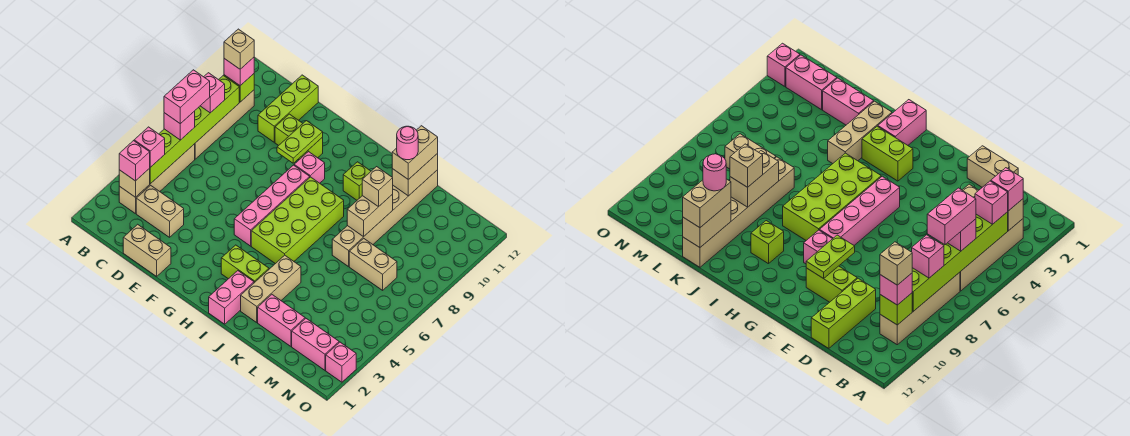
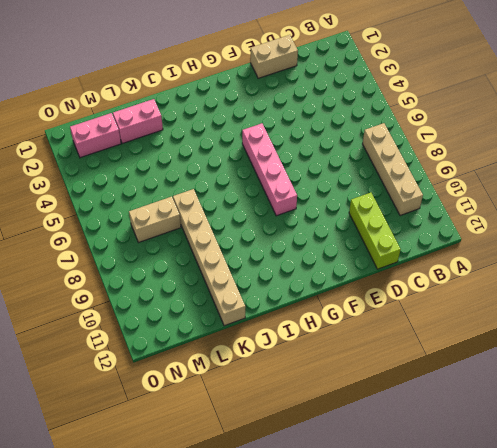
none -> tan 1x4 brick [119,144,195,214]
none -> tan 1x2 brick [136,185,184,237]
none -> lime 1x2 brick [275,114,323,160]
none -> pink 1x1 brick [294,151,325,183]

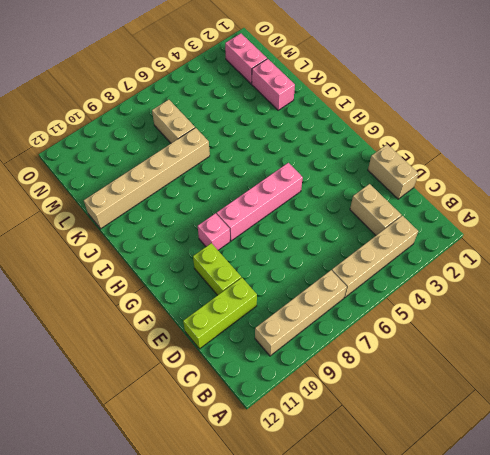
none -> lime 1x2 brick [221,245,269,283]
none -> lime 2x4 brick [251,177,344,264]
none -> pink 1x2 brick [209,271,254,324]
none -> lime 1x1 brick [343,162,371,200]

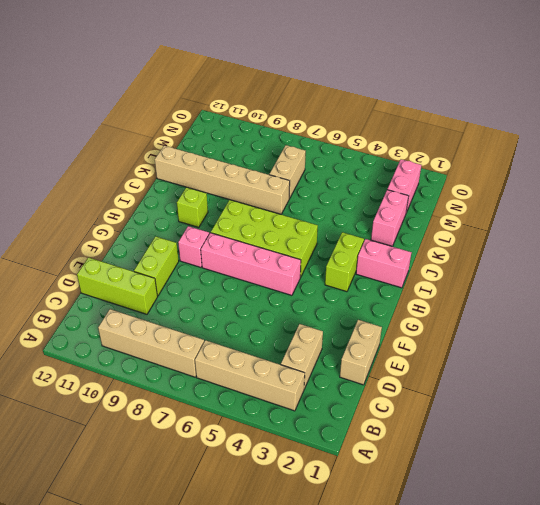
none -> tan 1x3 brick [241,255,301,322]
none -> pink 1x1 brick [326,342,356,382]
none -> tan 1x1 brick [119,168,150,197]
none -> lime 1x6 brick [150,76,239,184]

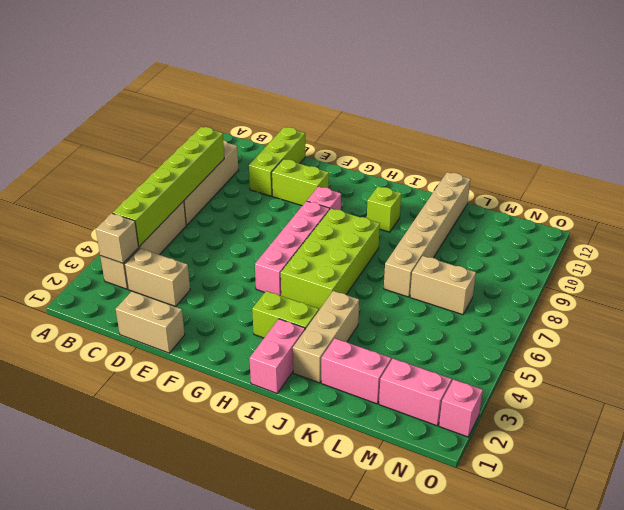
none -> lime 1x1 brick [224,74,254,102]
none -> lime 1x2 plate [277,121,323,163]
none -> tan 1x2 brick [347,194,393,237]
none -> tan 1x2 brick [392,153,438,196]

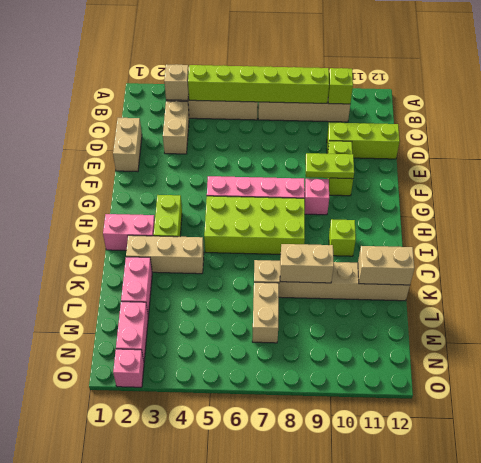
none -> pink 1x1 brick [119,141,150,181]
none -> pink 1x1 brick [134,127,165,167]
none -> pink 1x1 brick [164,111,195,140]
none -> pink 1x1 brick [201,73,225,113]

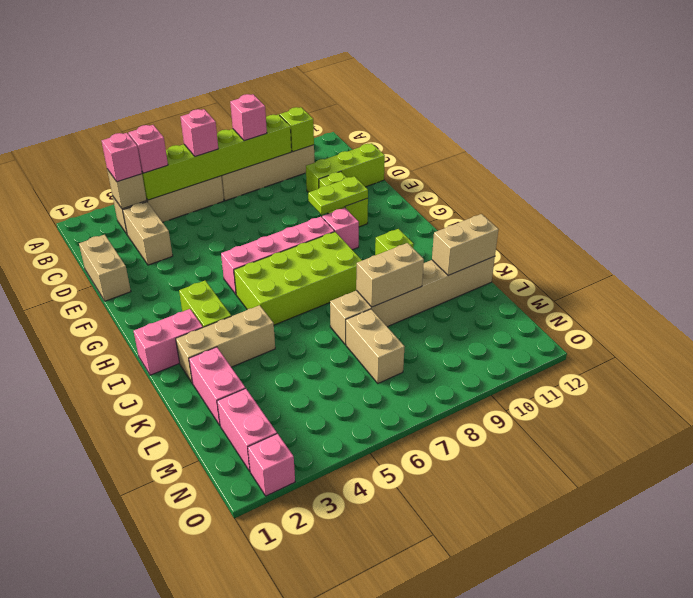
none -> pink 1x1 brick [224,57,254,86]
none -> tan 1x1 brick [362,167,393,207]
none -> tan 1x2 brick [392,126,438,180]
none -> pink 1x2 brick [164,70,210,124]

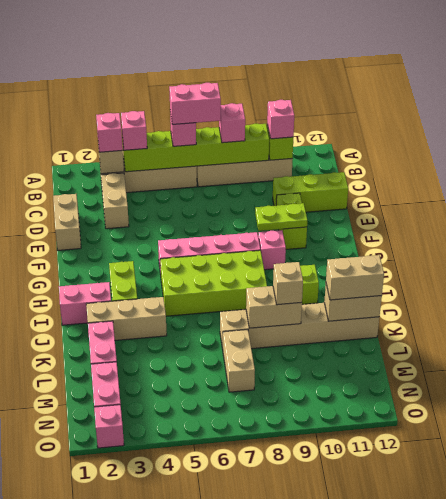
none -> tan 1x1 brick [224,29,254,69]
none -> pink 1x1 round brick [397,126,418,160]

